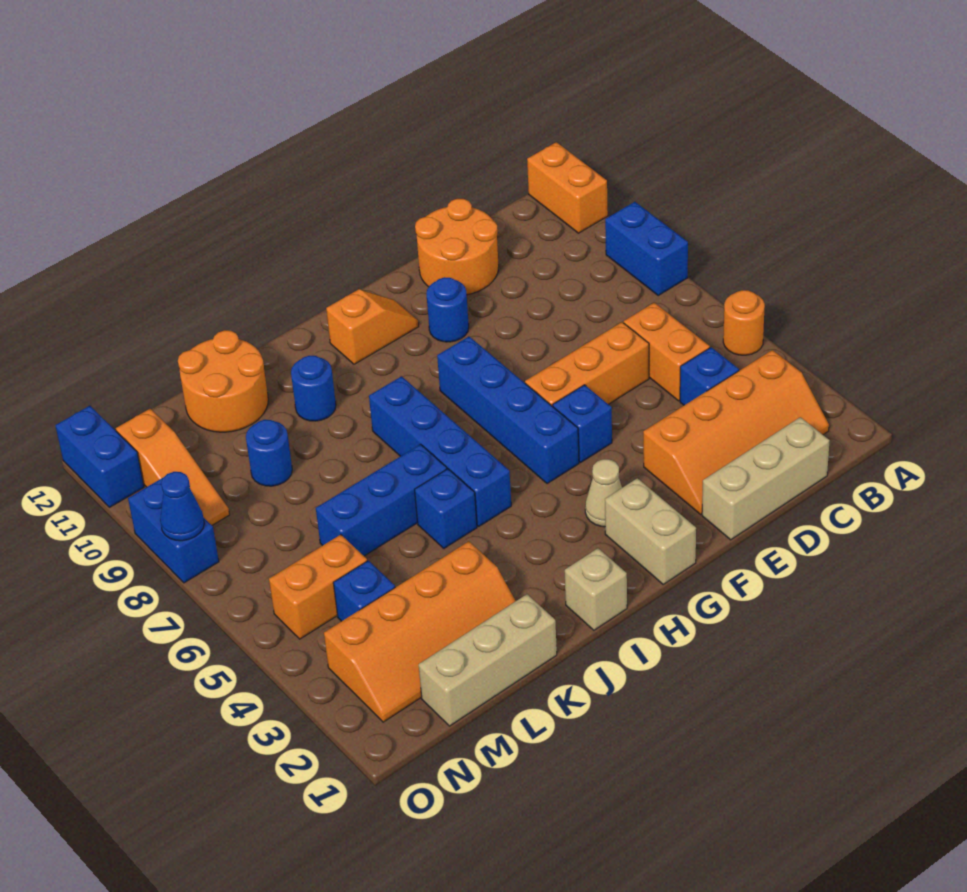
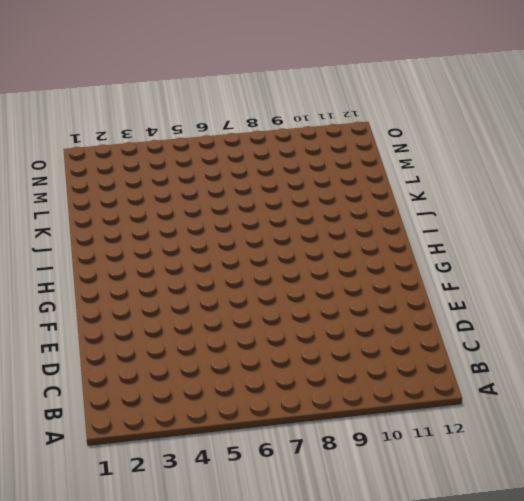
none -> orange 1x1 round brick [723,290,765,355]
none -> blue 1x2 brick [605,202,688,295]
none -> orange 1x2 brick [527,142,608,233]
none -> orange 2x4 slope [643,350,829,514]

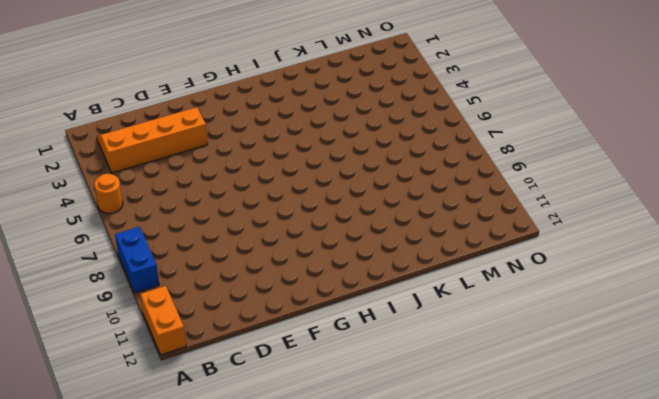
none -> tan 1x3 brick [702,417,830,540]
none -> blue 1x1 brick [680,347,739,405]
none -> orange 1x2 brick [624,303,710,401]
none -> orange 1x3 brick [525,322,649,406]

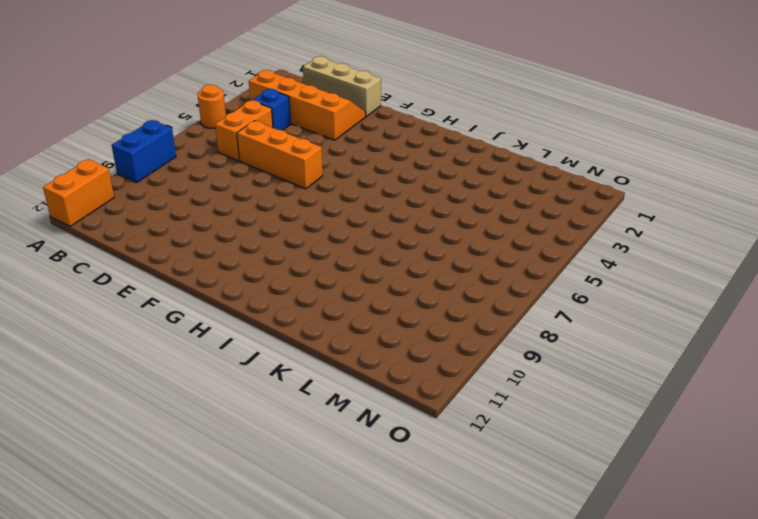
none -> orange 2x2 round brick [415,199,499,295]
none -> blue 1x1 brick [553,385,612,462]
none -> blue 1x1 round brick [426,277,469,342]
none -> tan 1x2 brick [605,478,696,584]

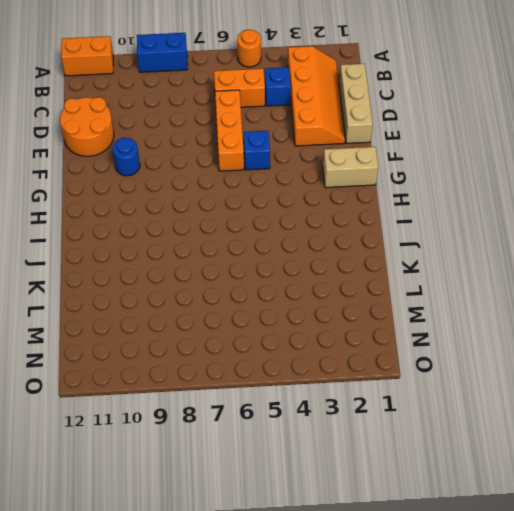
none -> tan 1x1 cone [585,459,622,527]
none -> blue 1x4 brick [437,337,579,484]
none -> orange 1x2 slope [326,289,419,364]
none -> tan 1x1 brick [565,548,627,630]

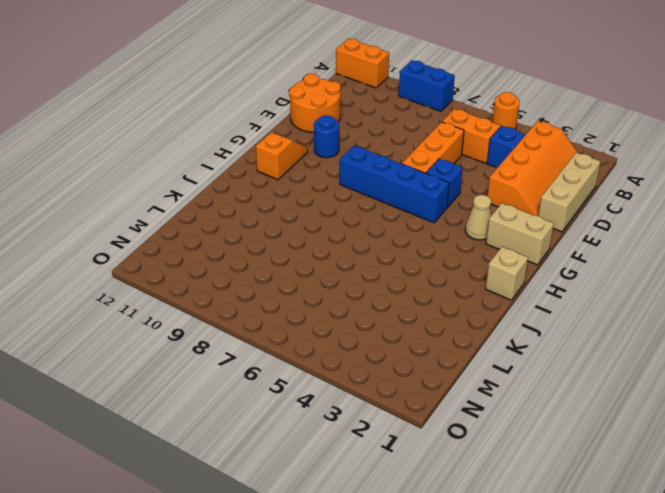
none -> blue 1x4 brick [369,376,511,526]
none -> blue 1x1 brick [415,469,477,548]
none -> blue 1x3 brick [316,444,447,556]
none -> blue 1x1 round brick [291,356,336,421]

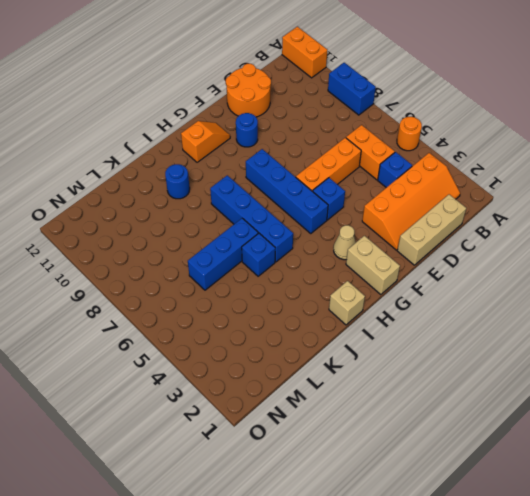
none -> tan 1x3 brick [419,594,557,726]
none -> orange 2x4 slope [324,541,515,722]
none -> orange 2x2 round brick [178,330,268,432]
none -> blue 1x1 round brick [246,420,292,486]

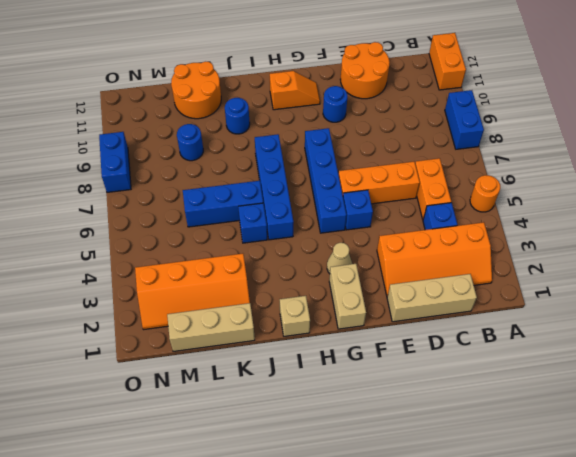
none -> blue 1x1 brick [333,561,395,621]
none -> orange 1x2 brick [269,535,367,639]
none -> orange 1x3 slope [116,409,230,525]
none -> blue 1x2 brick [55,406,144,507]

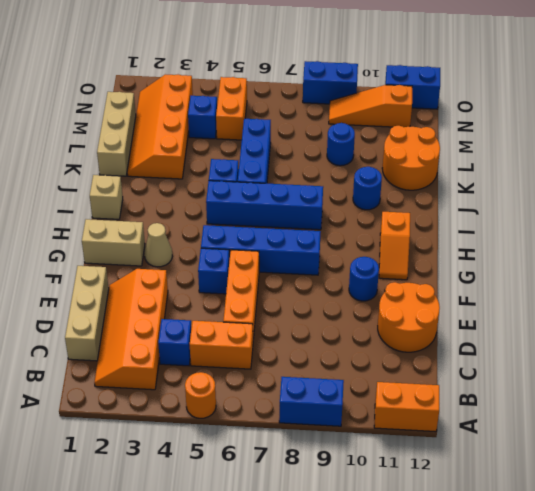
none -> blue 1x1 cone [160,472,204,541]

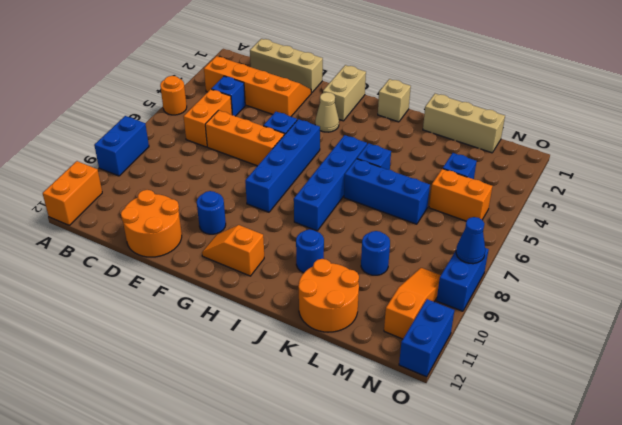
none -> orange 2x4 slope [324,541,515,722]

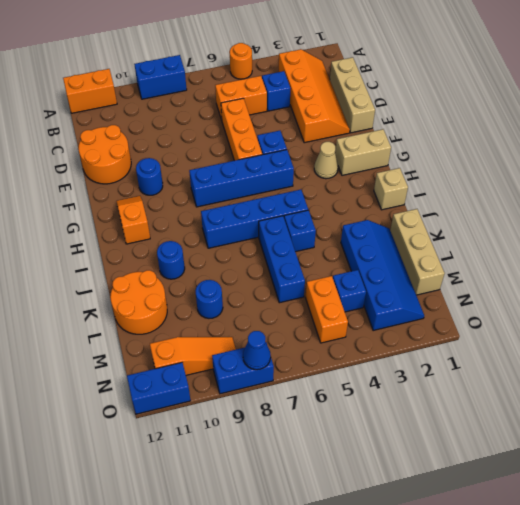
blue 2x4 slope [341,220,424,331] -> orange 2x4 slope [324,541,515,722]

